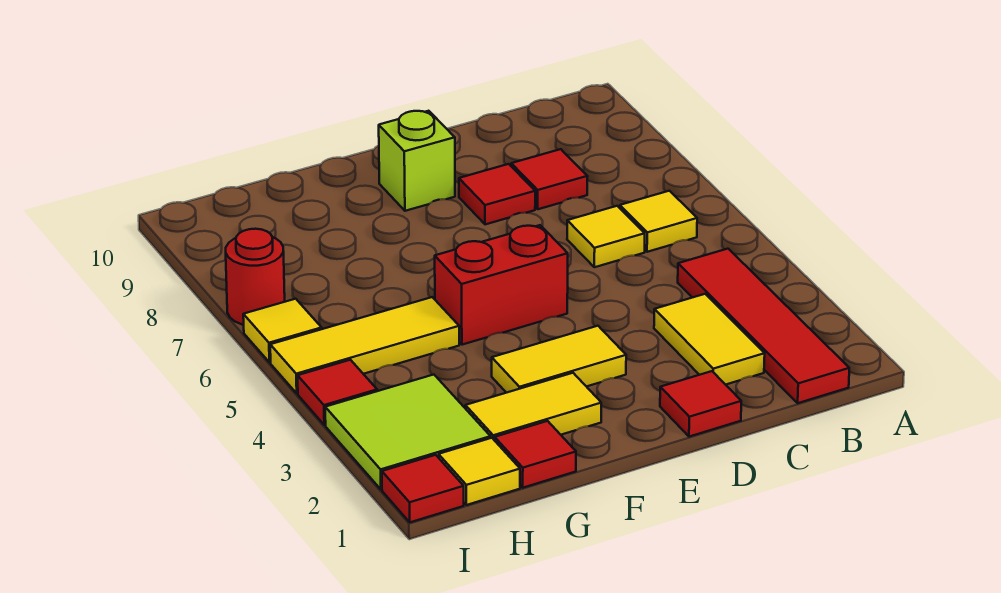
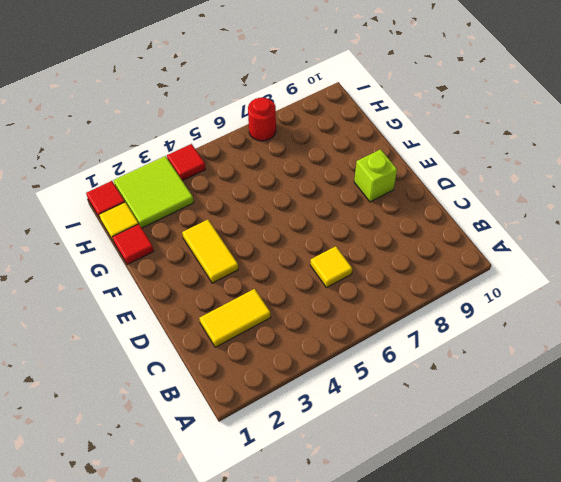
none -> red 1x4 tile [678,249,849,403]
none -> yellow 1x1 tile [620,191,697,252]
none -> red 1x1 tile [511,149,588,209]

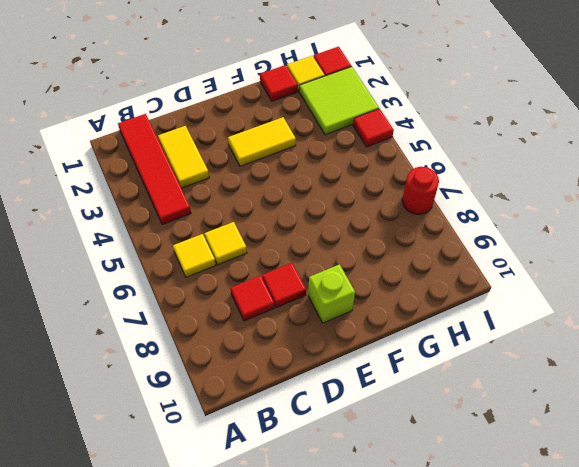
none -> red 1x1 tile [660,371,741,437]
none -> red 1x2 brick [435,225,568,345]
none -> yellow 1x2 tile [465,373,601,441]

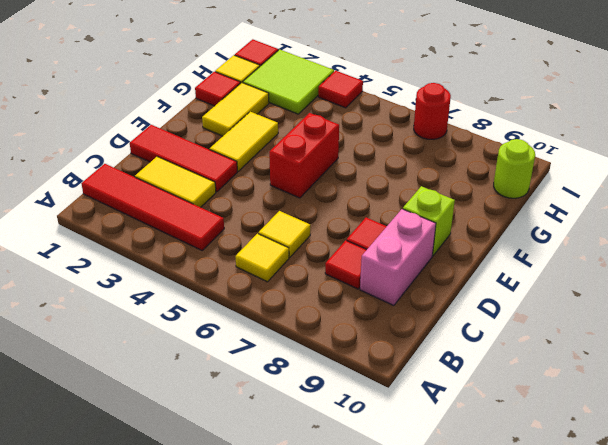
pink 1x2 brick [360,209,436,306] -> none
red 1x3 tile [130,125,237,192] -> red 1x1 tile [660,371,741,437]
lime 1x1 round brick [494,139,535,198] -> none
none -> yellow 1x3 tile [270,297,459,393]
none -> yellow 1x1 tile [243,299,322,362]

